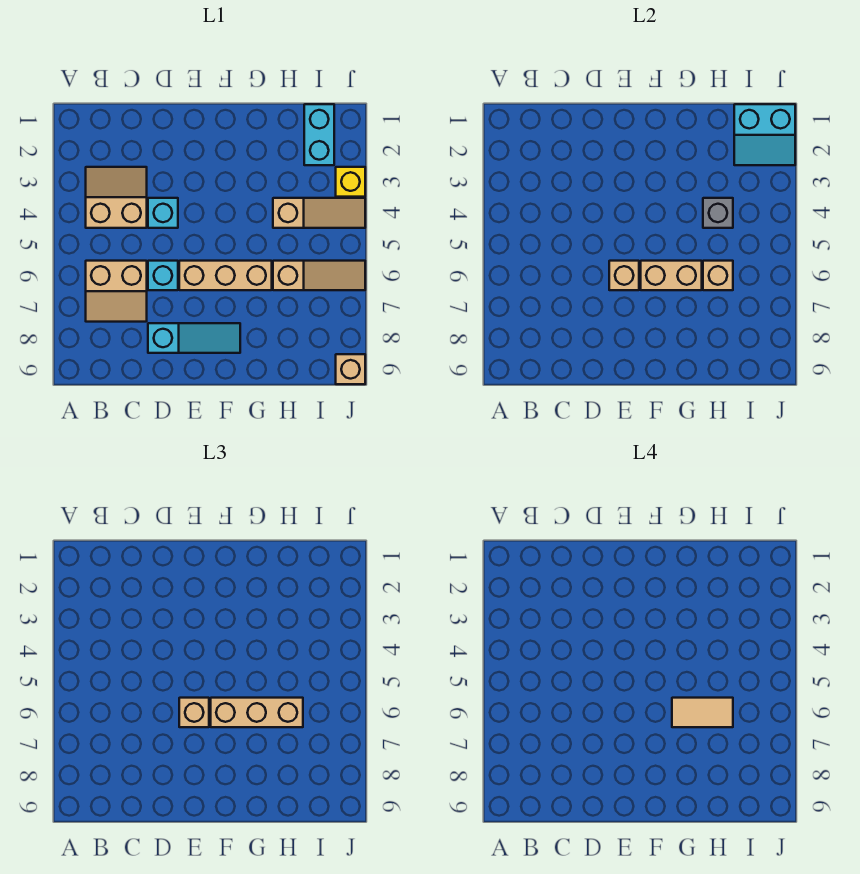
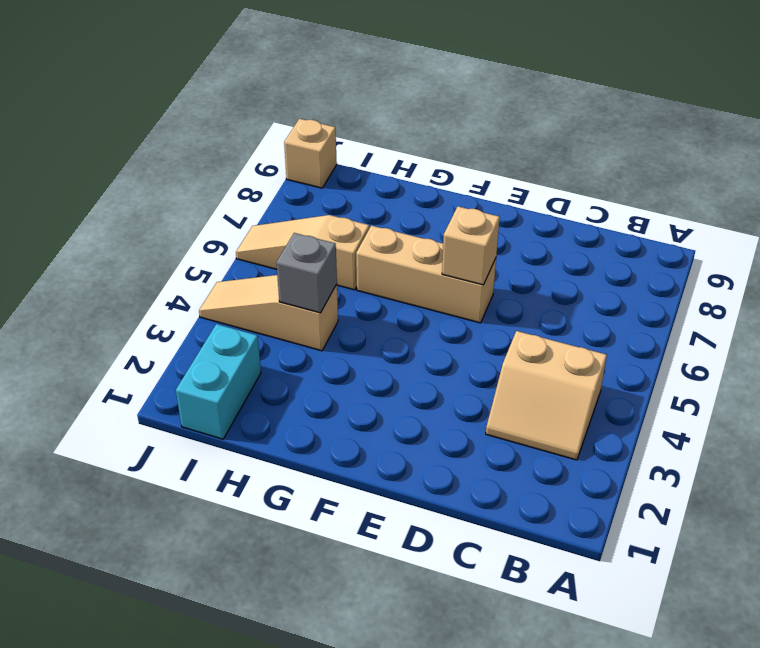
none -> tan 2x2 slope [86,261,147,322]
none -> cyan 1x1 brick [148,198,178,228]
none -> cyan 1x1 brick [148,261,178,290]

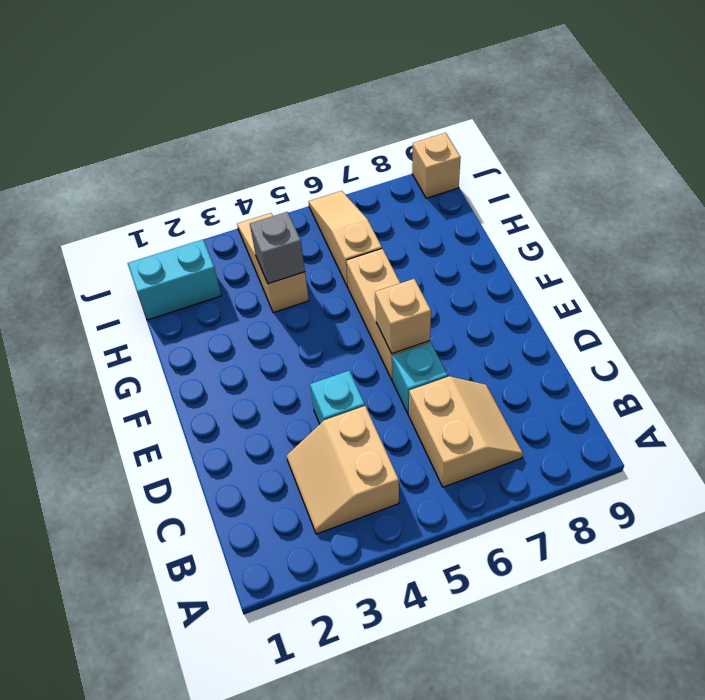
none -> cyan 1x3 slope [148,323,240,353]
none -> yellow 1x1 brick [336,167,365,197]
none -> tan 1x2 brick [641,261,702,290]

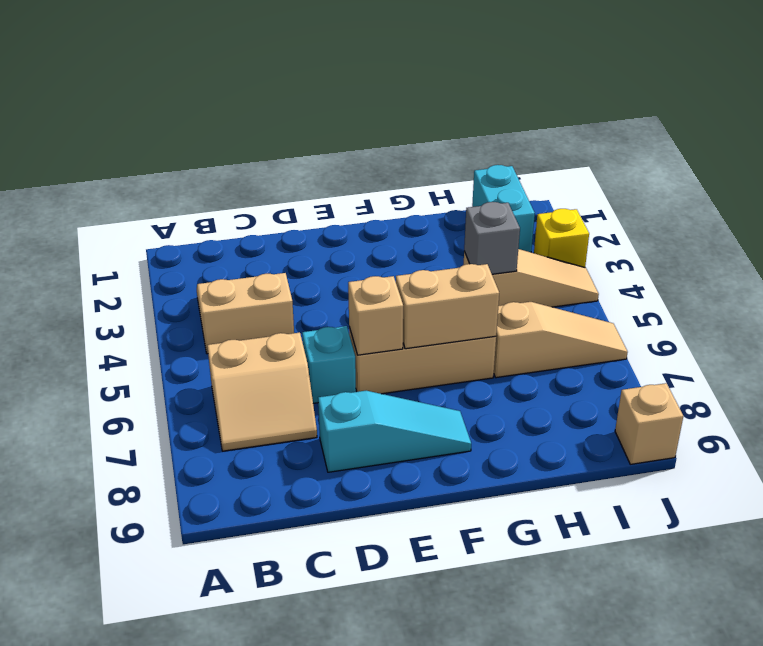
none -> cyan 1x1 brick [148,198,178,228]
none -> tan 1x1 brick [703,261,733,290]
none -> cyan 2x2 slope [734,104,795,165]

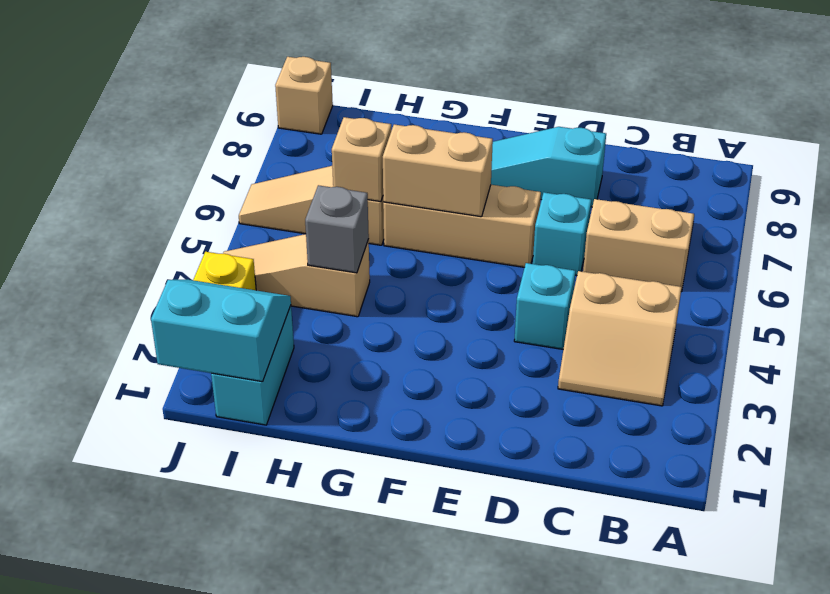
none -> tan 1x1 brick [609,261,639,290]
none -> tan 1x1 brick [179,698,209,727]
none -> tan 1x3 brick [211,698,303,727]

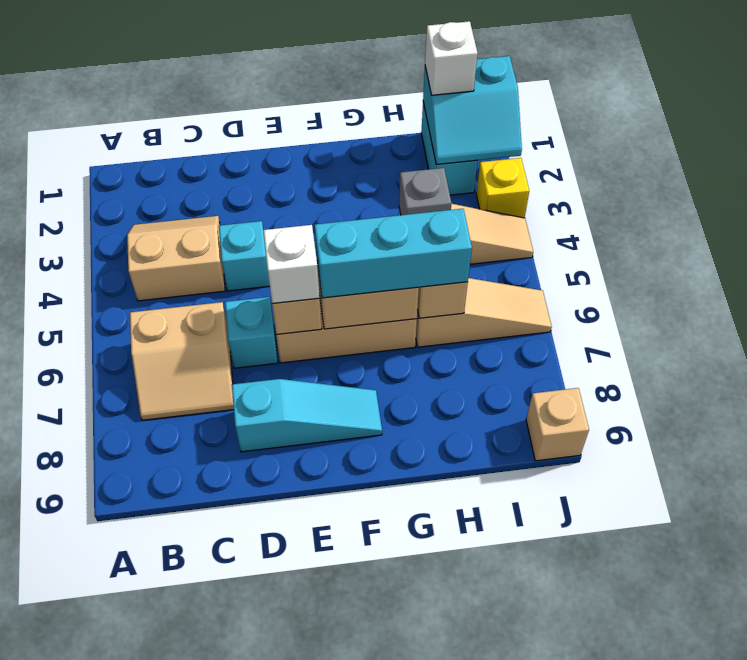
white 1x1 brick [263,225,320,304] -> tan 1x1 brick [179,698,209,727]
cyan 1x3 brick [315,209,472,298] -> tan 1x3 brick [211,698,303,727]
white 1x1 brick [425,21,478,95] -> none
none -> tan 1x2 tile [672,698,733,727]

